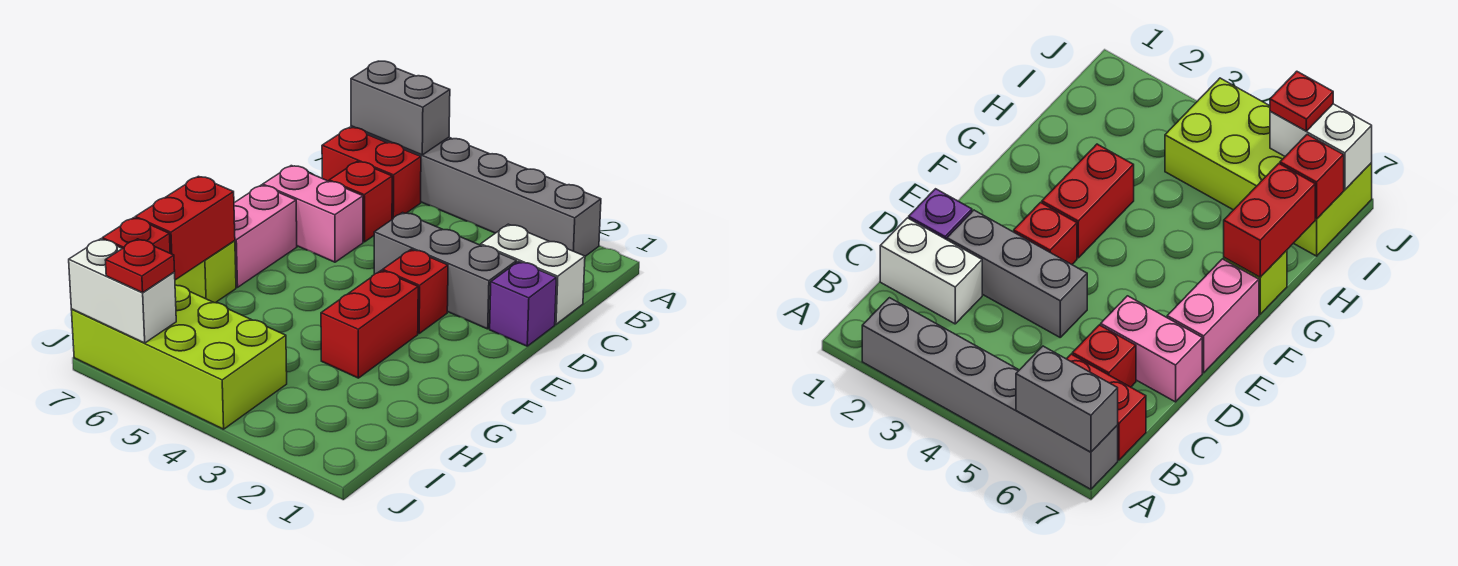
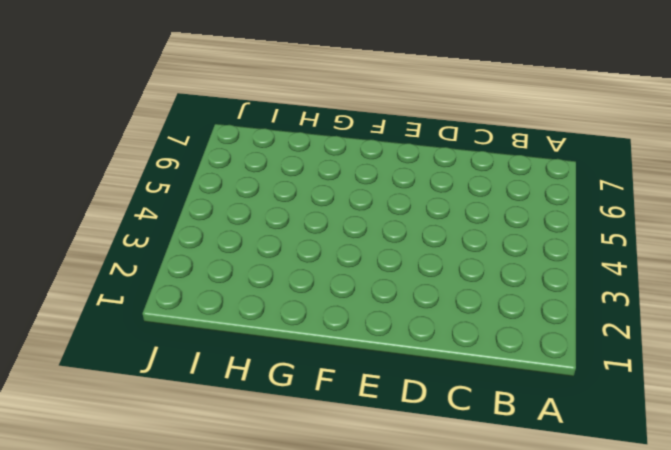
none -> grey 1x6 brick [351,126,601,256]
none -> red 1x2 brick [322,127,421,219]
none -> white 1x2 brick [481,224,585,324]

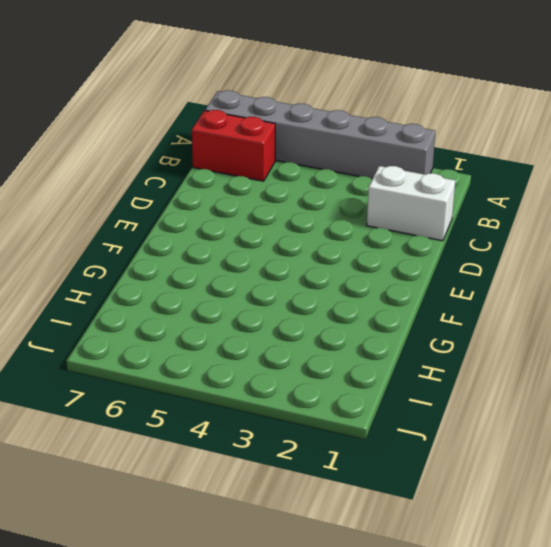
none -> red 1x1 brick [329,161,392,242]
none -> purple 1x1 brick [490,261,556,346]
none -> grey 1x3 brick [374,213,517,329]

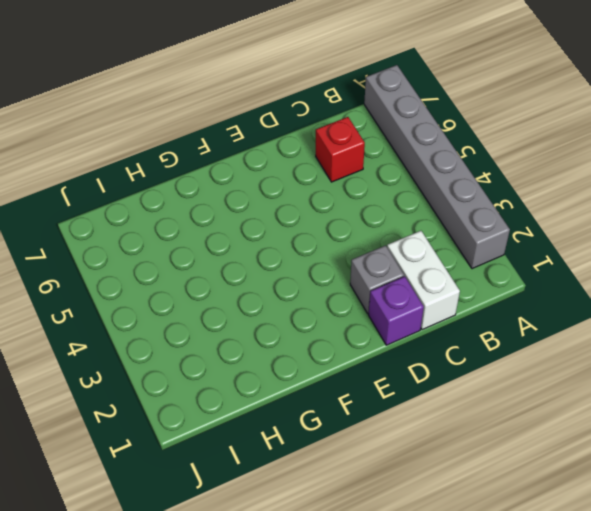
grey 1x1 brick [350,245,404,313] -> grey 1x3 brick [374,213,517,329]
none -> red 1x2 brick [322,127,421,219]
none -> pink 1x2 brick [263,166,363,262]
none -> red 1x1 brick [383,249,448,333]

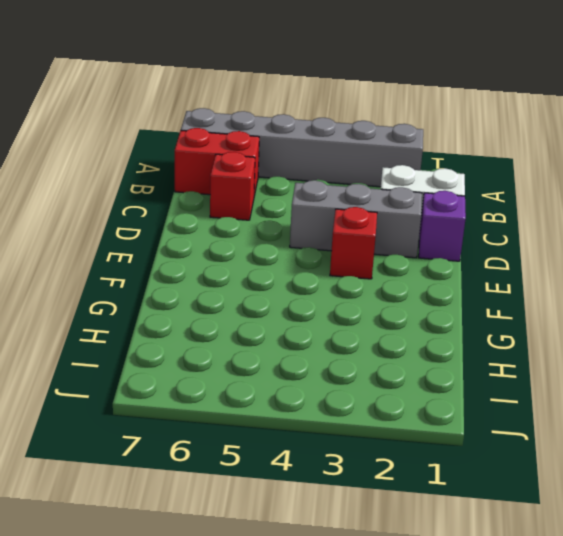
none -> pink 1x2 brick [263,166,363,262]
none -> pink 1x2 brick [234,185,297,287]
none -> red 1x2 brick [321,270,418,378]

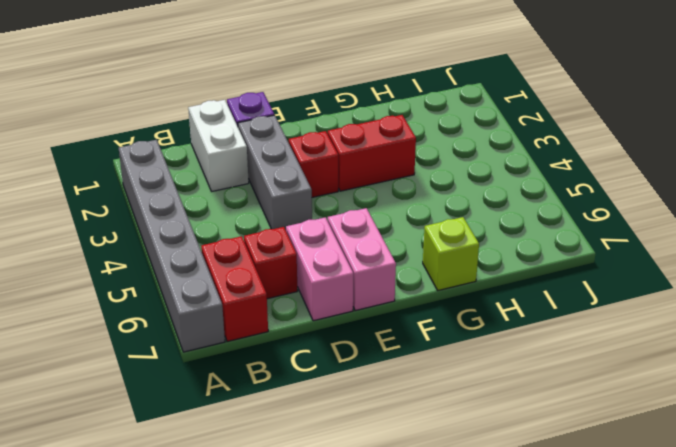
pink 1x2 brick [328,208,396,311] -> pink 1x2 brick turned to [234,185,297,287]
none -> lime 2x4 brick [71,285,287,429]
none -> grey 1x2 brick [351,61,450,155]
none -> red 1x2 brick [135,176,235,280]

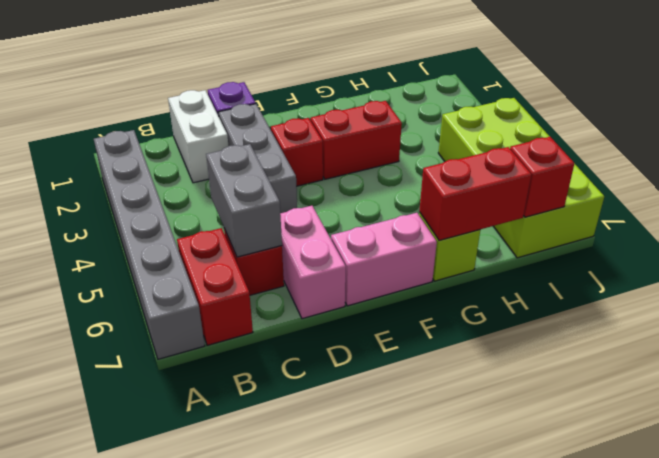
grey 1x2 brick [206,144,282,257] -> grey 1x2 brick moved to [351,61,450,155]
none -> white 1x2 brick [69,239,176,343]
none -> red 1x1 plate [105,239,175,293]

